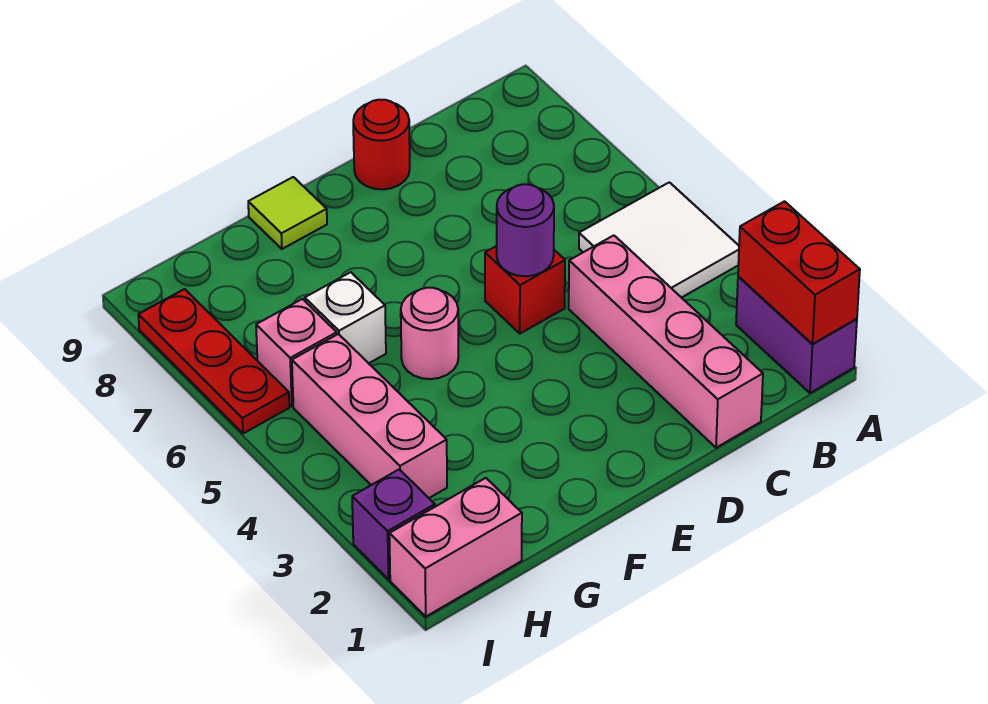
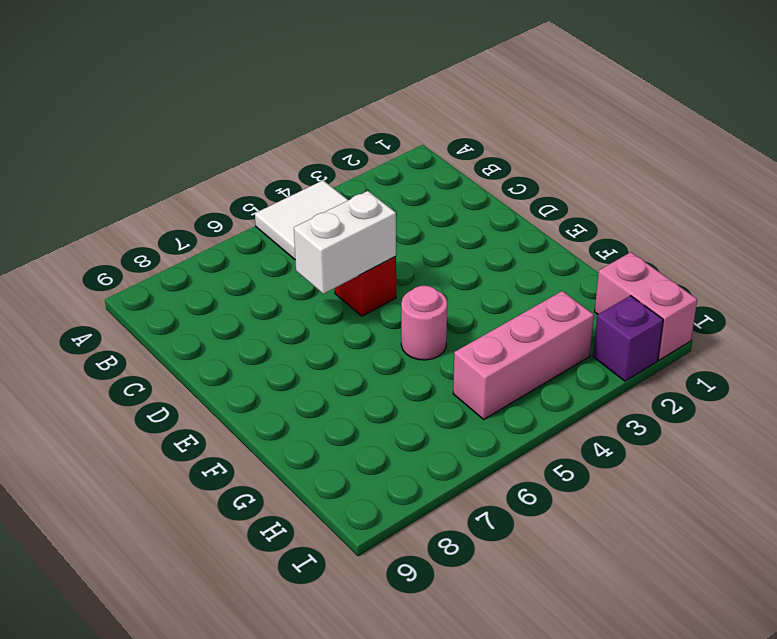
white 1x2 brick [294,191,396,294] -> purple 1x1 round brick [497,184,554,276]
none -> purple 1x2 brick [736,276,857,393]
none -> pink 1x4 brick [569,235,763,448]
none -> red 1x1 round brick [353,100,410,189]

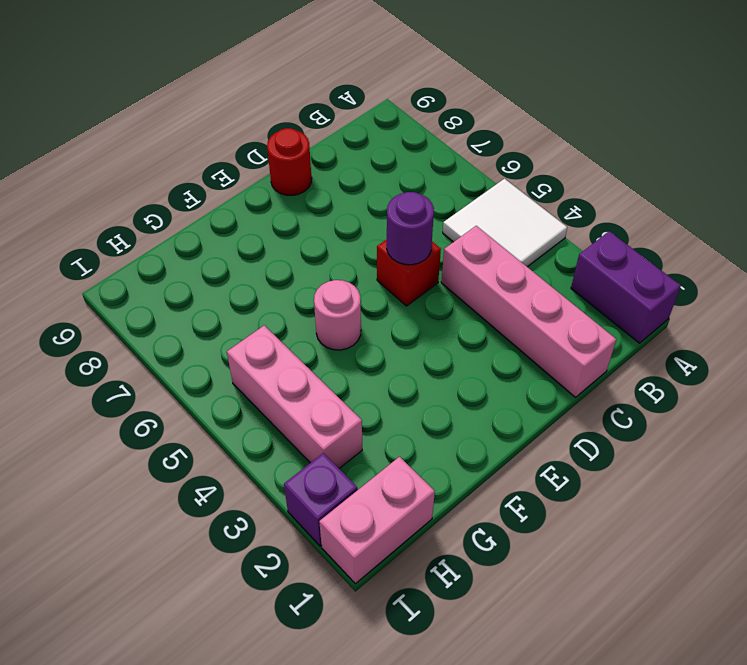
none -> lime 1x1 tile [248,177,327,249]
none -> white 1x1 brick [305,272,386,363]
none -> pink 1x1 brick [256,299,337,406]

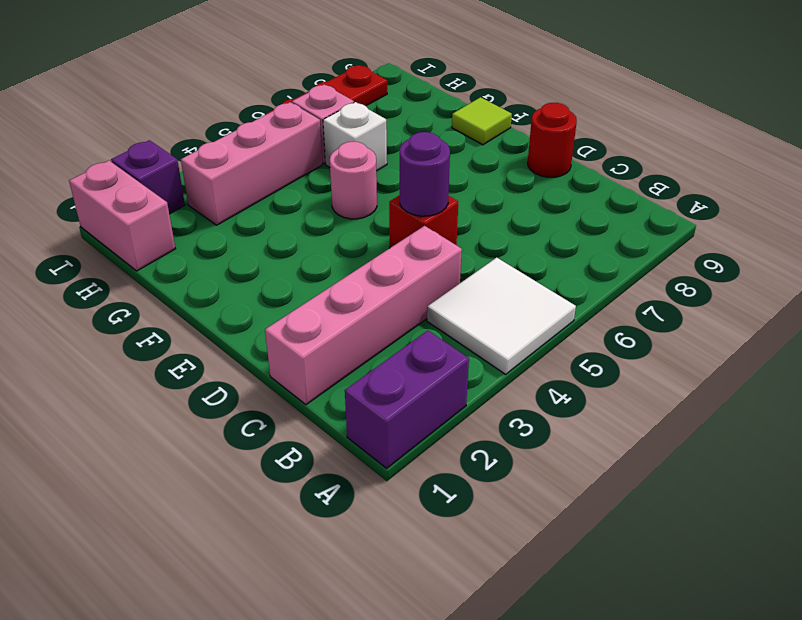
none -> red 1x2 brick [738,201,860,344]

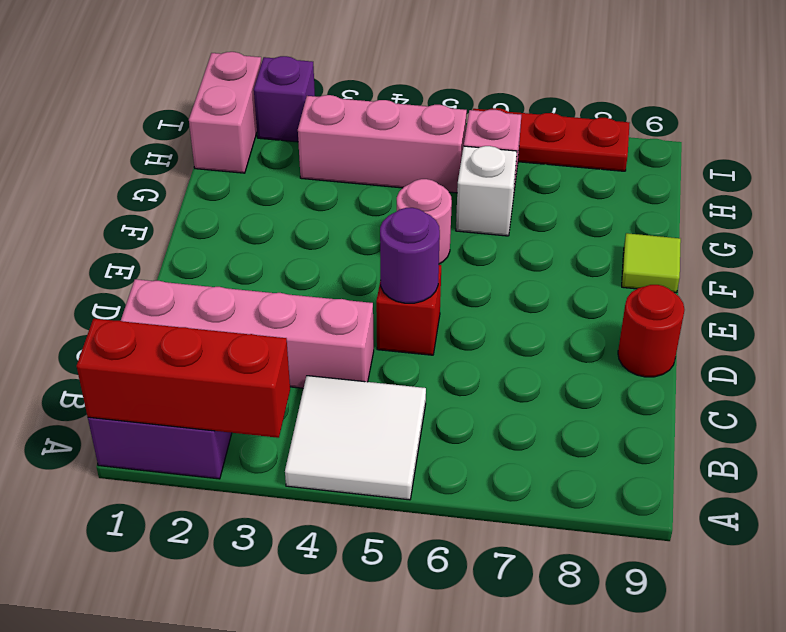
red 1x3 brick [77,319,290,438] -> red 1x2 brick [738,201,860,344]

